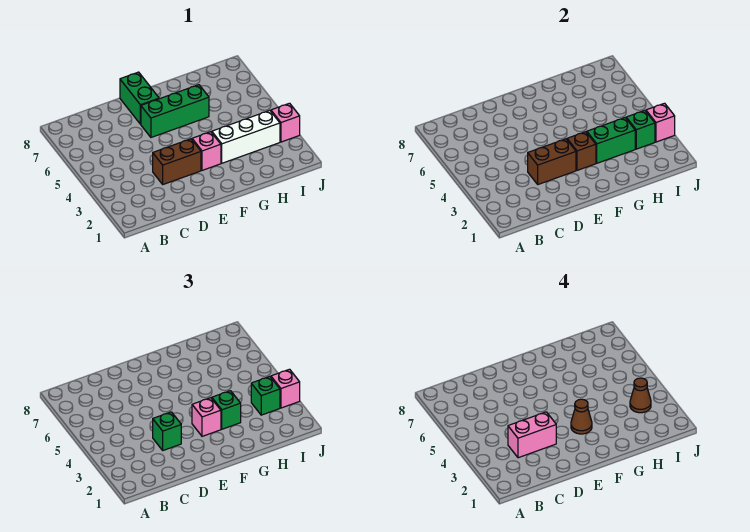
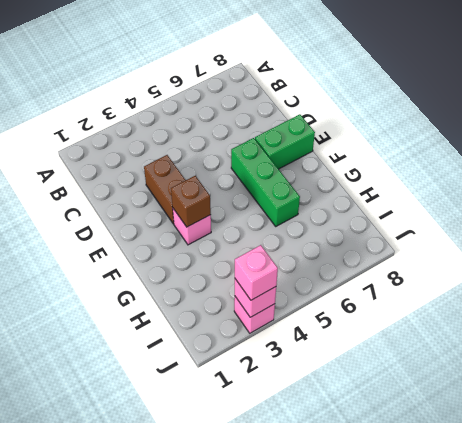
none -> white 1x3 brick [212,110,280,163]
none -> brown 1x2 brick [528,139,576,184]
none -> green 1x2 brick [587,118,635,163]

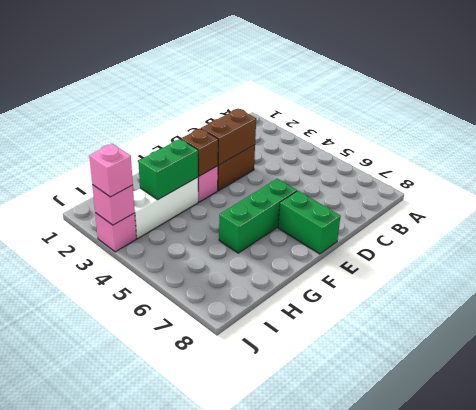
none -> green 1x1 brick [626,110,655,149]
none -> green 1x1 brick [153,412,181,450]
none -> pink 1x1 brick [192,398,221,436]

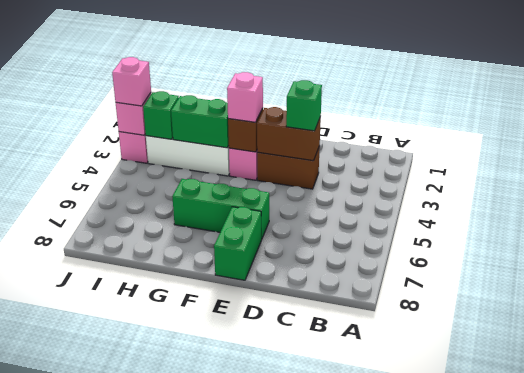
none -> green 1x1 brick [212,391,241,429]
none -> green 1x1 brick [251,376,280,415]
none -> pink 1x2 brick [508,412,556,458]

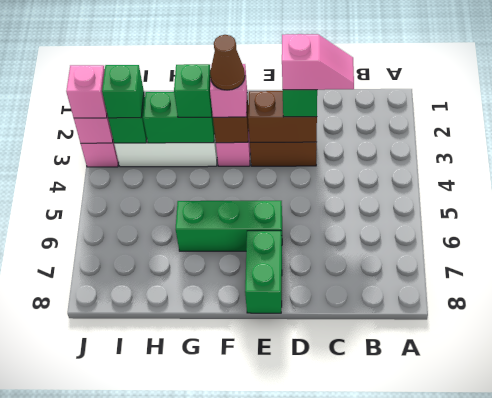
pink 1x2 slope [282,34,354,90] -> pink 1x2 brick [508,412,556,458]
none -> brown 1x1 cone [630,378,651,413]

